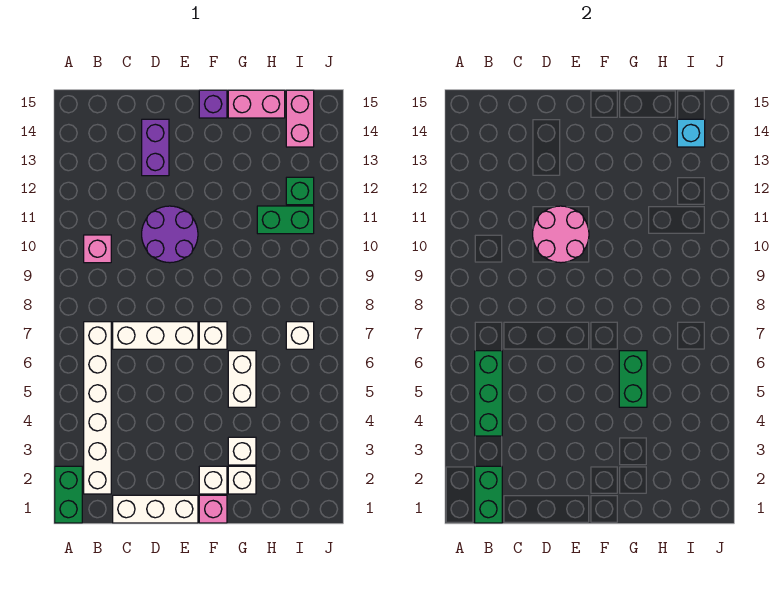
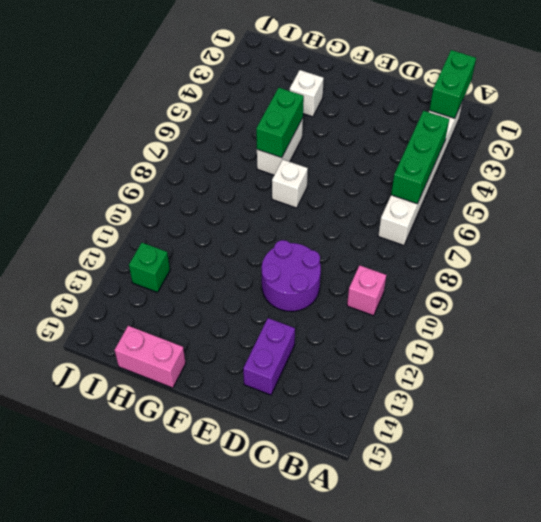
none -> green 1x2 brick [55,466,82,523]
none -> white 1x3 brick [113,495,198,523]
none -> white 1x3 brick [113,322,198,349]

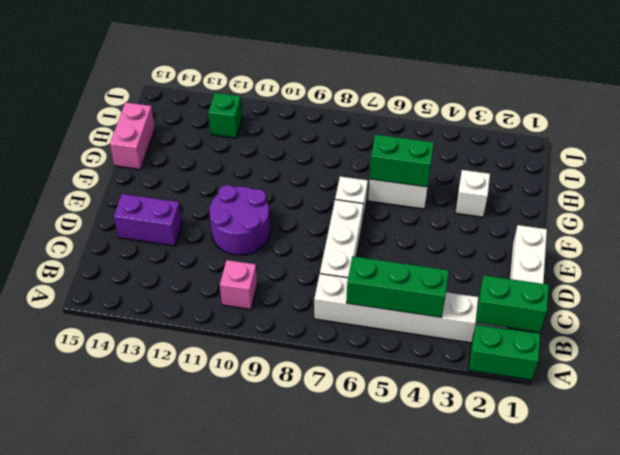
none -> pink 1x1 brick [199,495,227,523]
none -> white 1x1 brick [199,466,227,494]
none -> purple 1x1 brick [199,90,227,118]

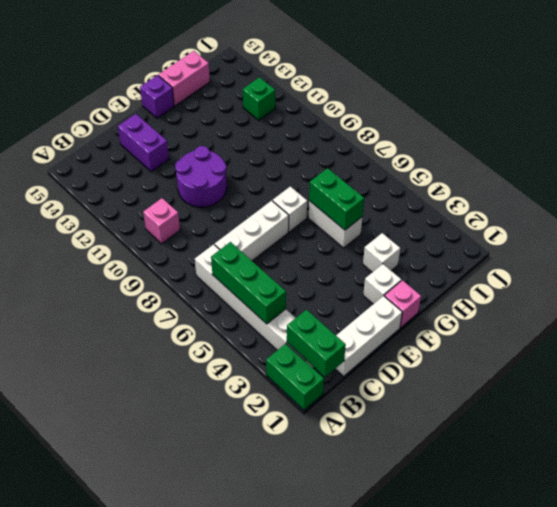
none -> white 1x1 brick [228,466,256,494]
none -> green 1x2 brick [257,206,314,234]
none -> white 1x1 brick [286,322,314,349]

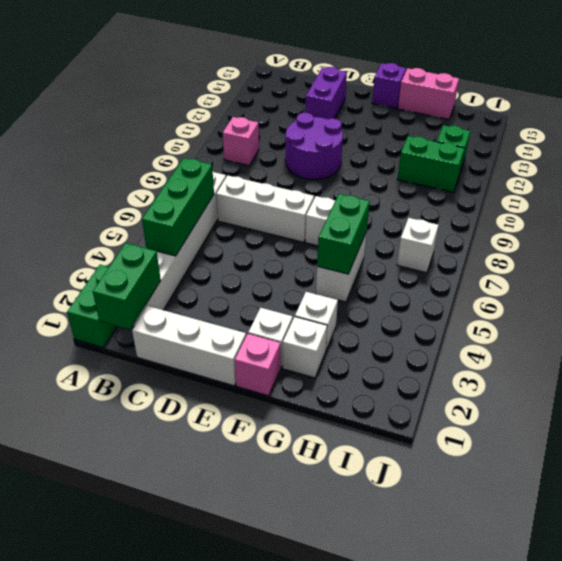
none -> pink 1x2 brick [286,90,314,147]
none -> pink 2x2 round brick [533,206,589,263]
none -> cyan 1x1 brick [677,119,705,147]

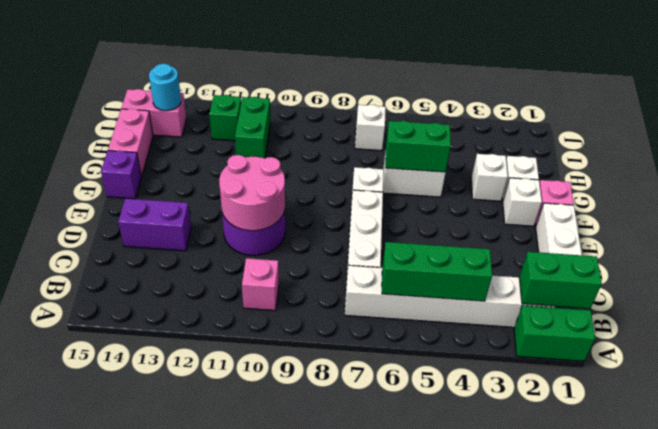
cyan 1x1 round brick [149,64,181,111] -> cyan 1x1 brick [677,119,705,147]

